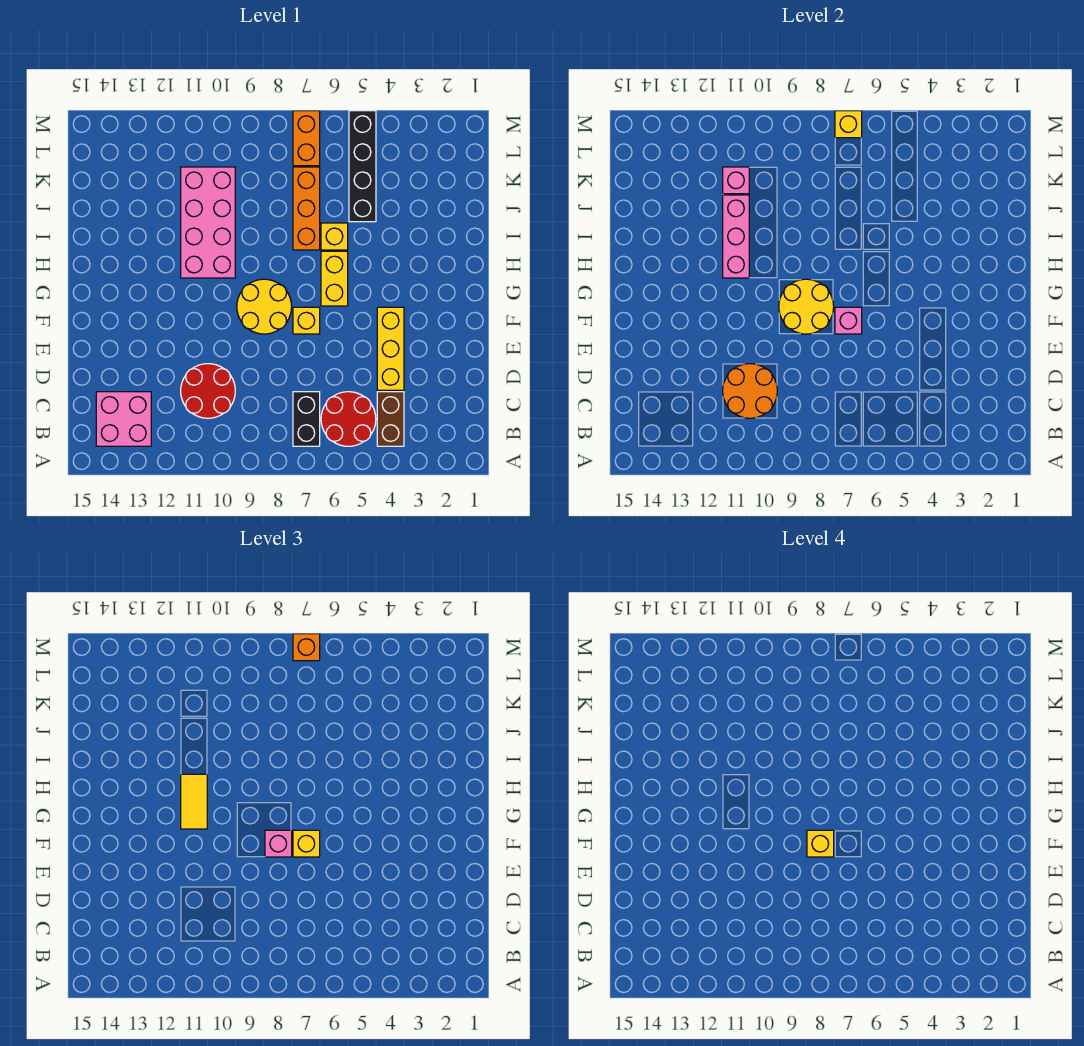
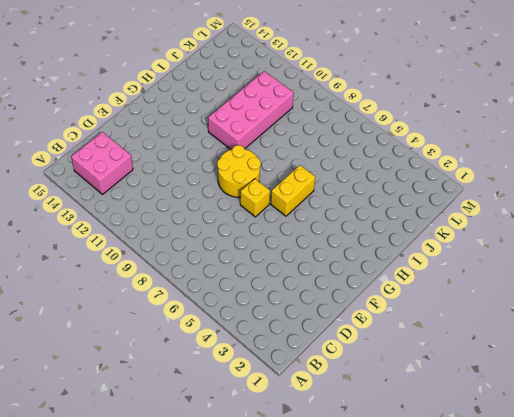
none -> brown 1x2 brick [377,392,404,446]
none -> red 2x2 round brick [321,392,376,446]
none -> black 1x2 brick [293,392,320,446]

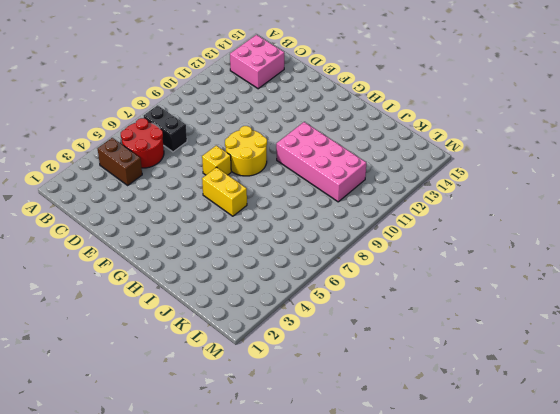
none -> red 2x2 round brick [181,364,235,418]
none -> yellow 1x3 brick [377,307,404,390]
none -> yellow 1x1 brick [321,223,348,250]

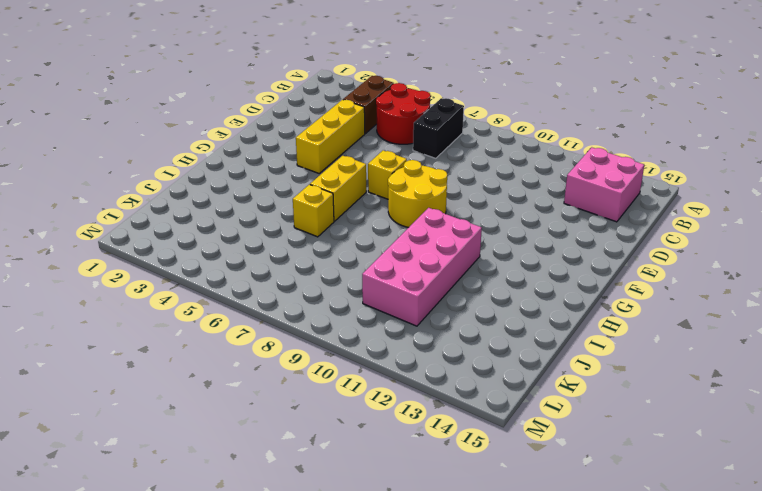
none -> red 2x2 round brick [181,364,235,418]
none -> orange 1x3 brick [293,167,320,250]
none -> black 1x4 brick [349,111,376,222]

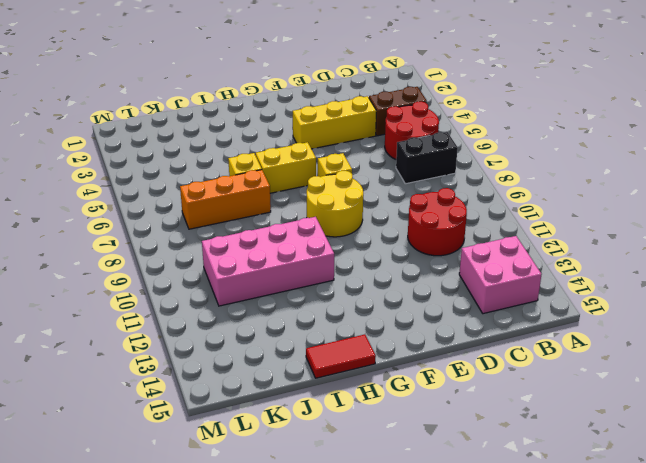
red 1x2 tile [306,334,376,378] -> none
none -> black 1x4 brick [349,111,376,222]
none -> orange 1x2 brick [293,111,320,166]
none -> orange 2x2 round brick [723,364,777,418]

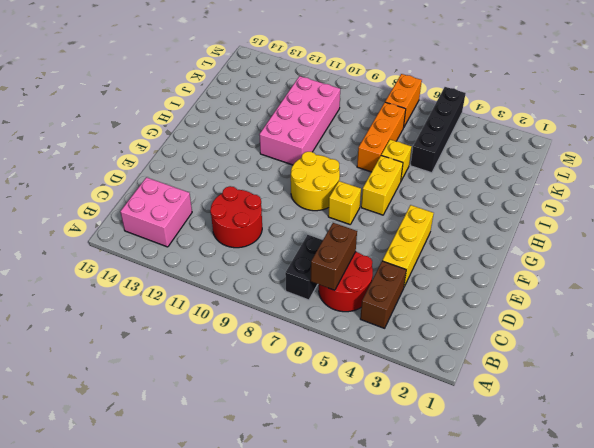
brown 1x2 brick [311,223,357,290] -> none
none -> orange 2x2 round brick [723,364,777,418]
none -> pink 1x1 brick [835,307,862,334]
none -> yellow 2x2 round brick [779,279,834,334]

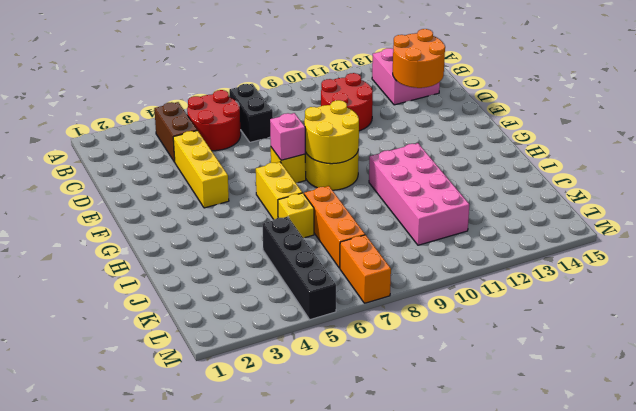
orange 2x2 round brick [393,29,445,88] -> orange 2x2 round brick moved to [723,364,777,418]
none -> pink 1x3 brick [723,195,749,278]
none -> pink 1x1 brick [723,167,749,194]
none -> yellow 1x1 brick [835,111,862,138]

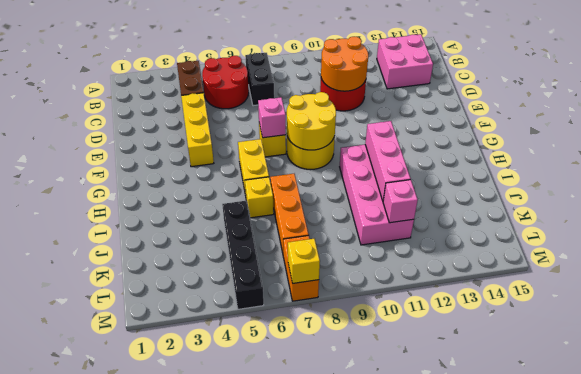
none -> yellow 1x1 brick [293,830,320,857]
none -> pink 1x1 brick [265,830,292,857]
none -> yellow 1x2 tile [181,774,207,829]

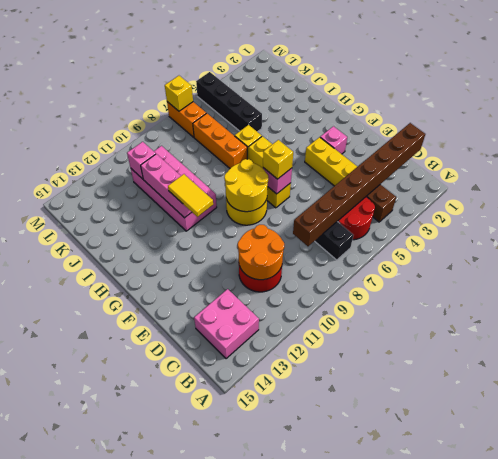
brown 1x8 brick [293,123,425,246] -> none
pink 1x1 brick [320,126,347,154] -> pink 1x1 brick moved to [265,830,292,857]
none -> orange 1x1 brick [293,634,320,661]
none -> yellow 1x1 brick [807,830,834,857]

